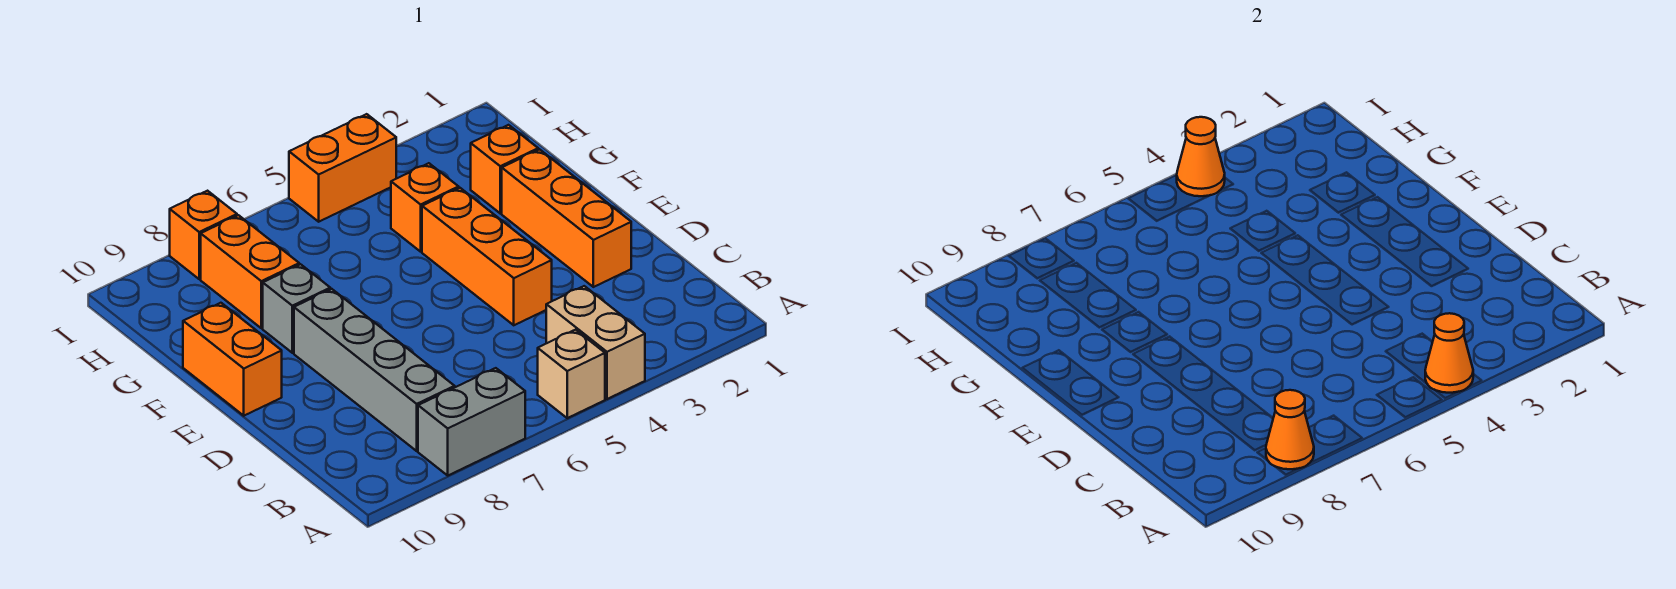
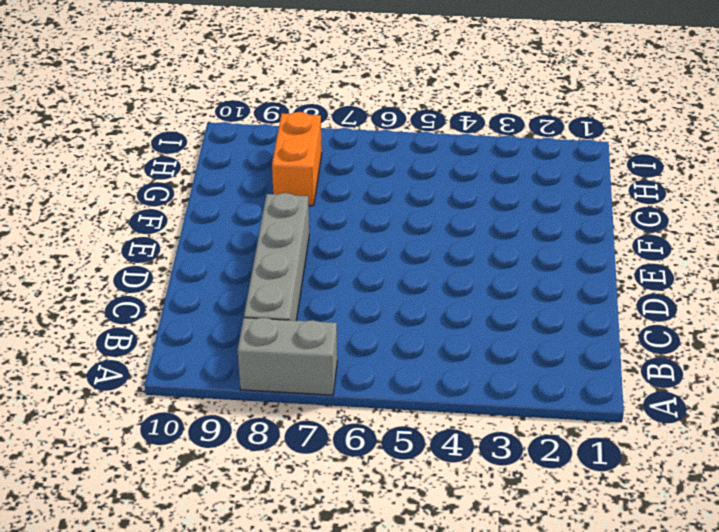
none -> tan 1x2 brick [546,286,645,399]
none -> tan 1x1 brick [538,330,605,418]
none -> orange 1x3 brick [502,149,631,287]

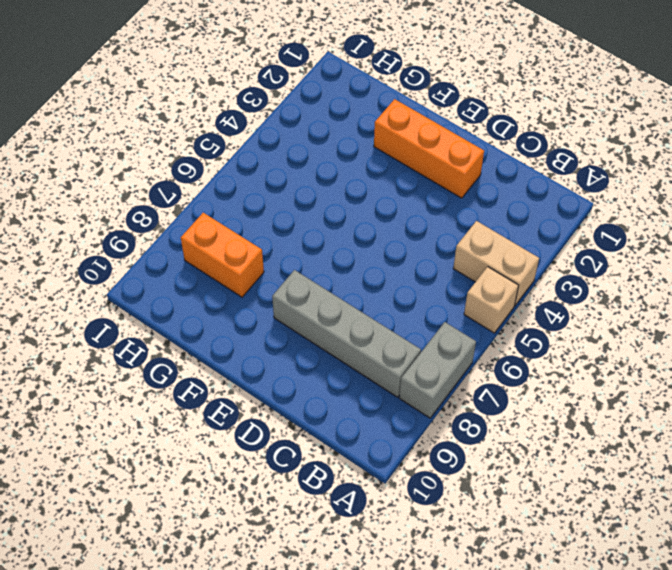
none -> orange 1x3 brick [422,188,552,325]
none -> orange 1x2 brick [183,303,282,416]
none -> grey 1x1 brick [263,264,330,353]

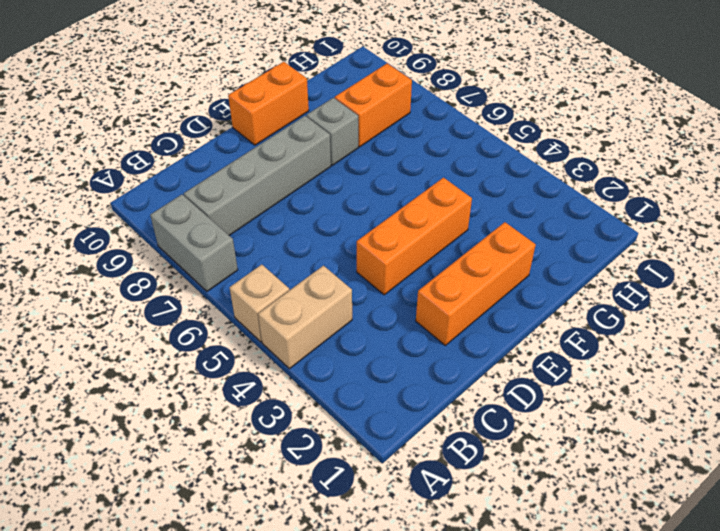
none -> orange 1x1 brick [471,125,538,213]
none -> orange 1x1 brick [391,163,459,252]
none -> orange 1x2 brick [289,114,396,222]

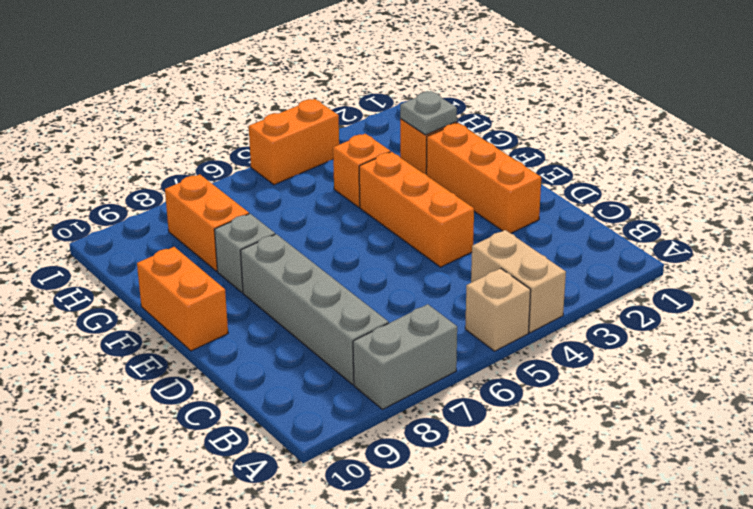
grey 1x1 plate [400,91,457,135] -> none
none -> orange 1x1 brick [170,191,237,279]
none -> orange 1x1 cone [1425,313,1473,393]
none -> orange 1x1 cone [1266,390,1314,469]

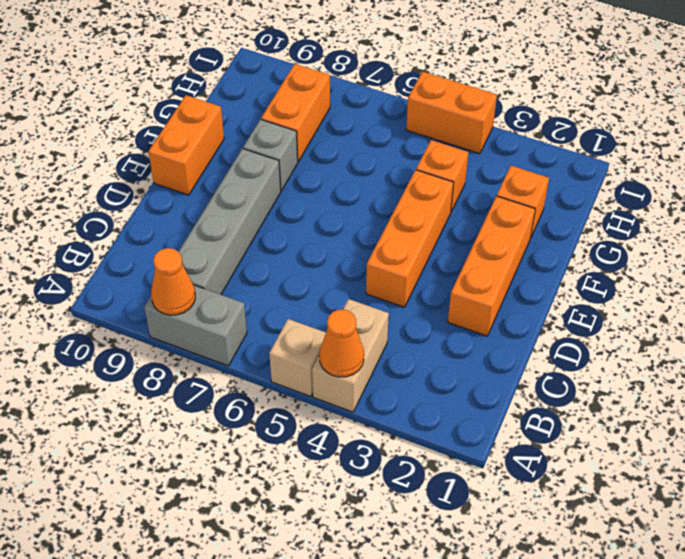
none -> orange 1x1 brick [170,191,237,279]
none -> orange 1x1 cone [1177,117,1225,196]

